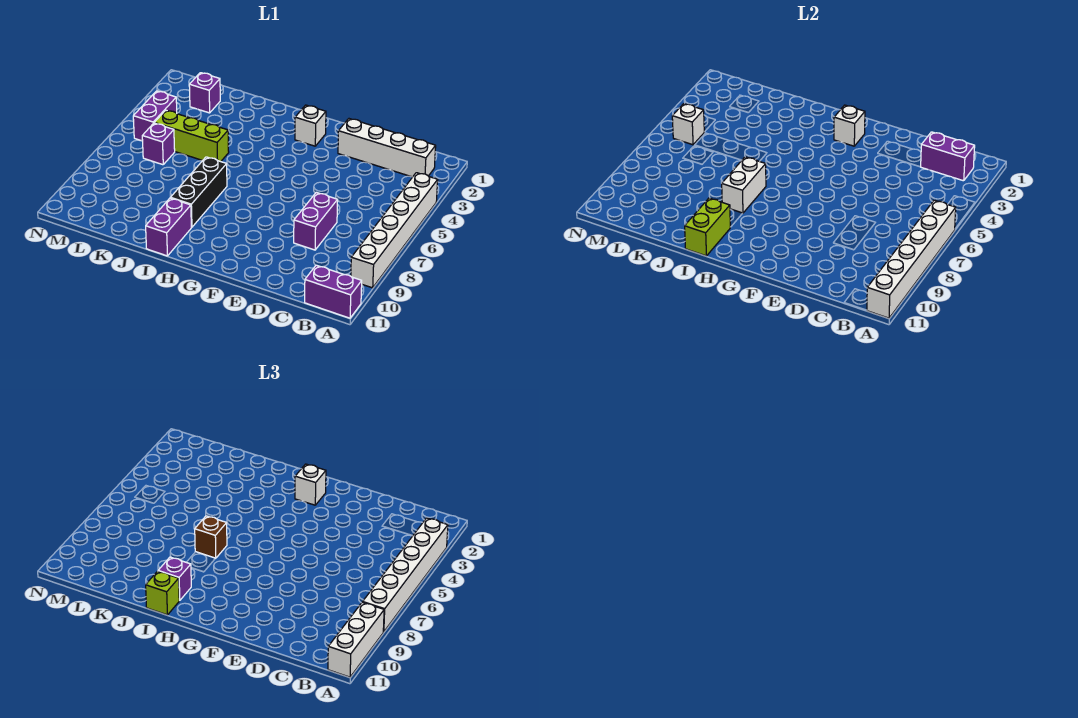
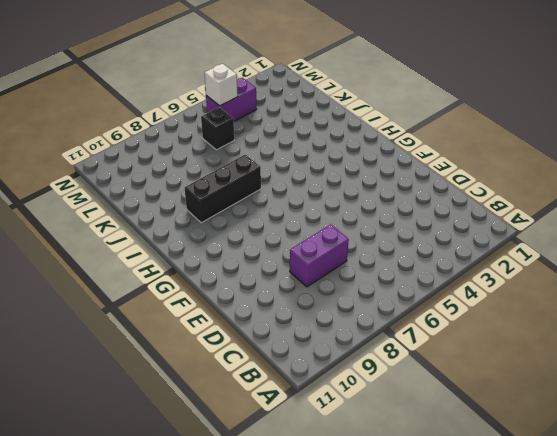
black 1x1 brick [201,107,234,150] -> purple 1x1 brick [142,123,175,165]
none -> white 1x6 brick [351,173,438,288]
none -> purple 1x2 brick [305,265,362,318]
none -> white 1x4 brick [338,119,436,177]

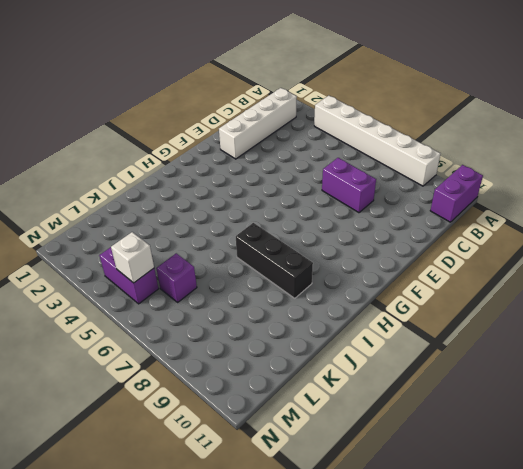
none -> white 1x1 brick [295,105,326,146]
none -> purple 1x2 brick [146,198,191,256]
none -> lime 1x3 brick [155,110,229,162]

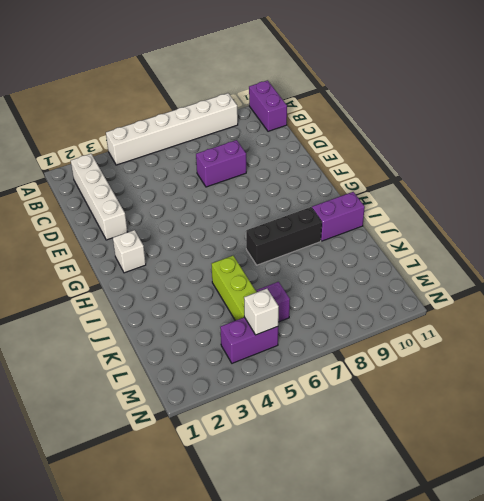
none -> purple 1x1 brick [189,73,220,113]
none -> white 1x6 brick [867,200,956,318]
none -> purple 1x2 brick [921,132,975,181]

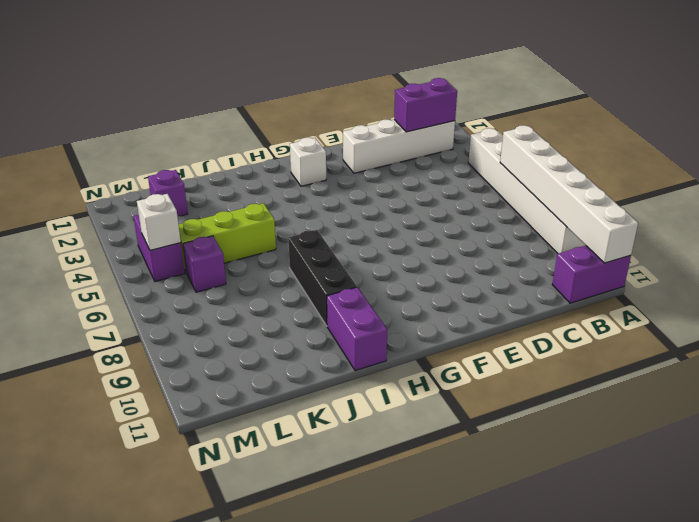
none -> purple 1x2 brick [294,193,338,250]
none -> white 1x1 brick [834,105,865,146]
none -> white 1x2 brick [722,157,766,213]

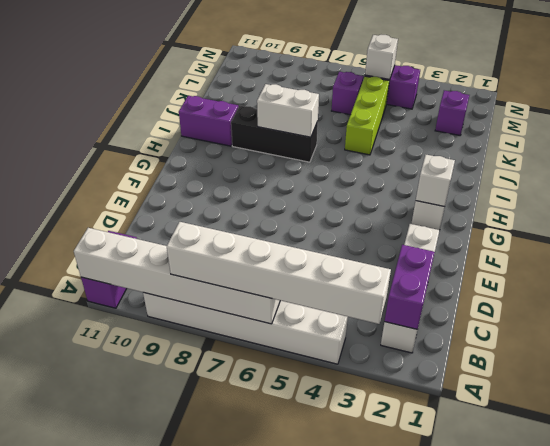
none -> purple 1x2 brick [294,193,338,250]
none -> lime 1x2 brick [685,198,730,256]
none -> white 1x3 brick [328,602,384,677]

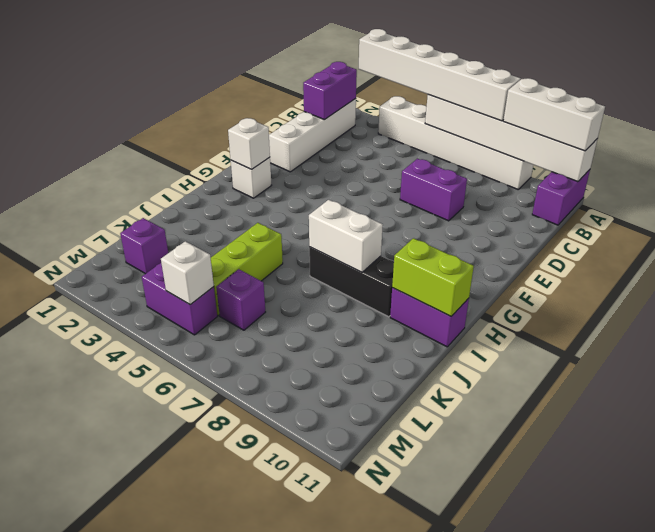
none -> white 1x1 brick [295,464,326,505]
none -> brown 1x1 brick [195,516,227,558]
none -> purple 1x1 brick [158,557,191,601]

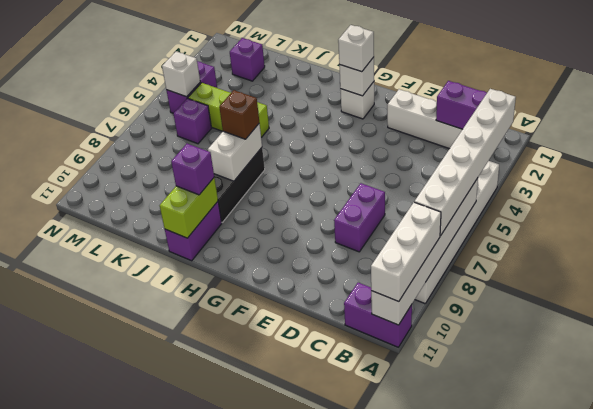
none -> lime 1x1 brick [146,571,179,615]

